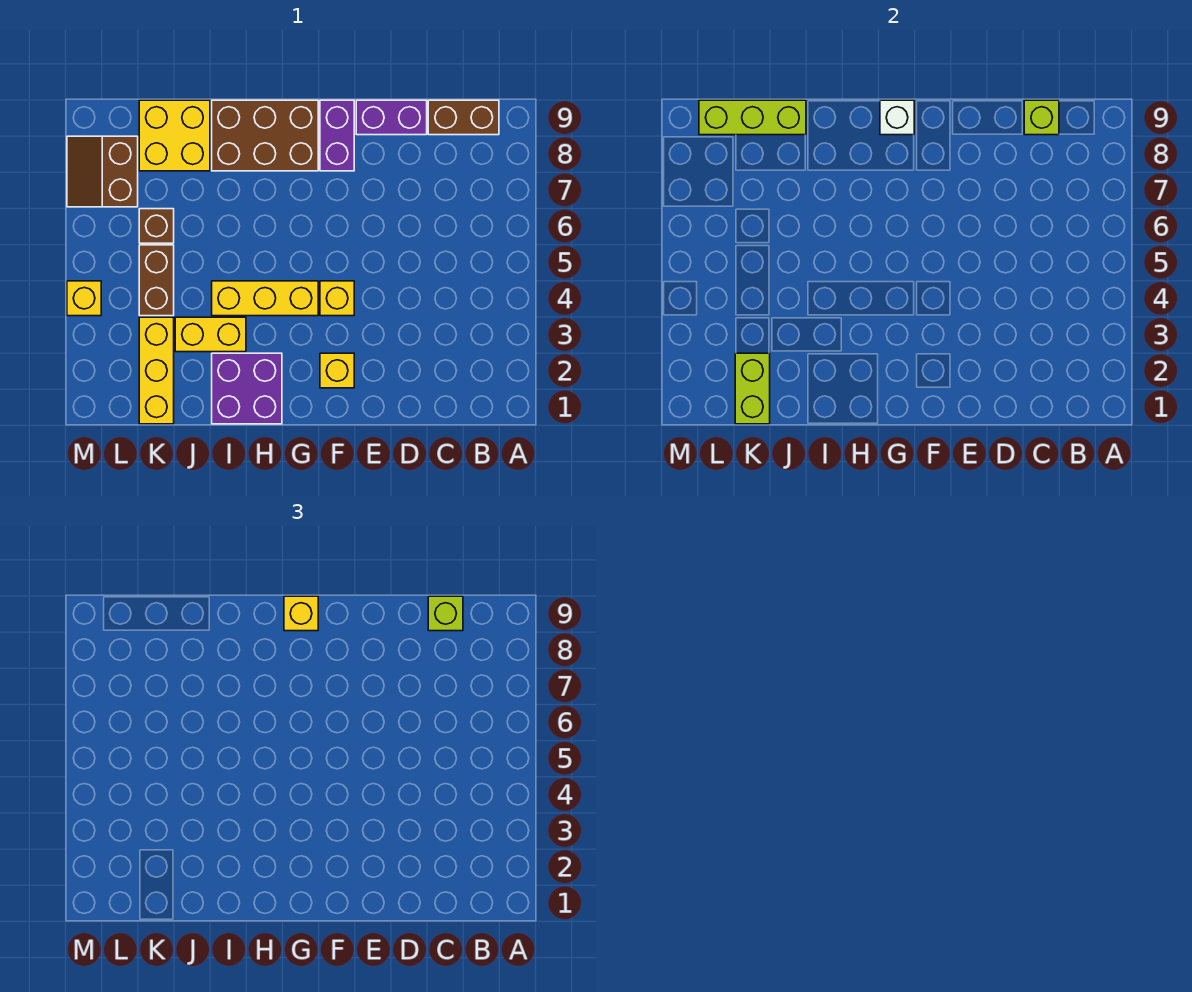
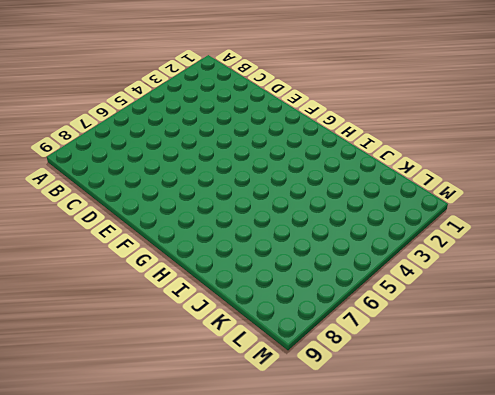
none -> brown 1x2 brick [428,100,499,135]
none -> purple 1x2 brick [356,100,427,135]
none -> yellow 1x1 brick [320,353,354,388]

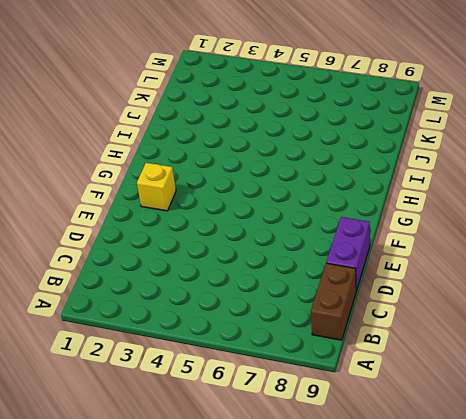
none -> yellow 1x1 brick [320,281,354,316]
none -> purple 1x2 brick [320,100,354,171]
none -> yellow 1x3 brick [212,281,318,316]

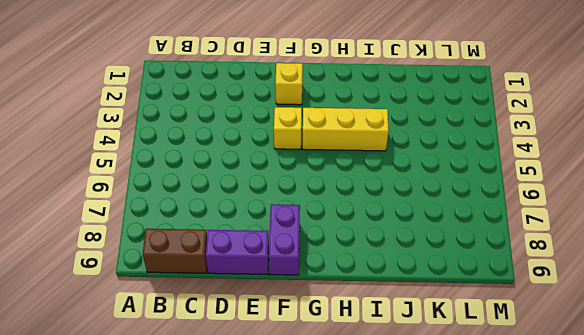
none -> brown 2x3 brick [212,100,318,171]
none -> purple 2x2 brick [212,353,282,424]
none -> yellow 1x2 brick [175,317,246,352]

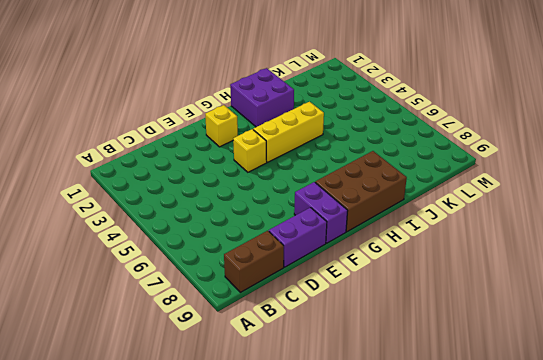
none -> yellow 1x2 brick [175,317,246,352]
none -> yellow 2x2 brick [139,100,210,171]
none -> yellow 1x3 brick [139,317,174,424]

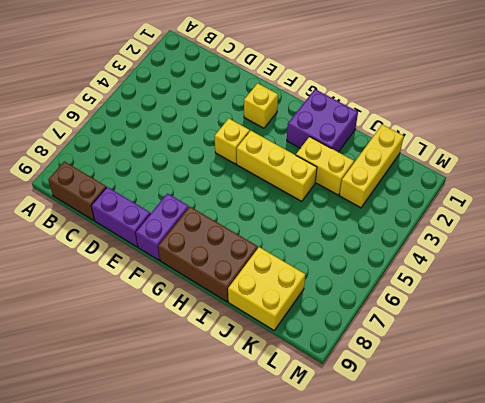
none -> brown 1x2 brick [139,245,174,316]
none -> brown 1x1 brick [139,209,174,243]
none -> brown 2x2 slope [67,136,138,207]

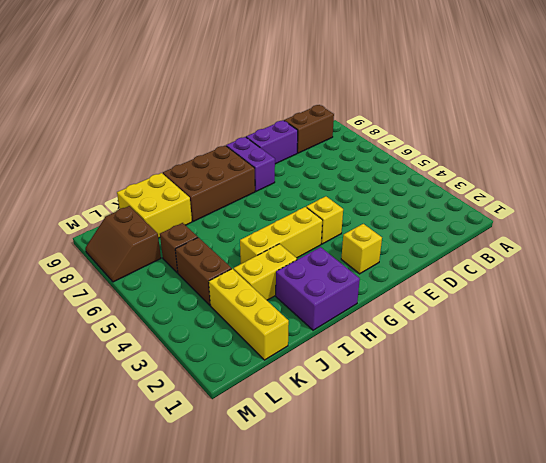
none -> yellow 1x1 brick [67,281,101,316]
none -> lime 1x1 brick [1024,100,1059,135]
none -> white 1x1 brick [880,100,914,135]

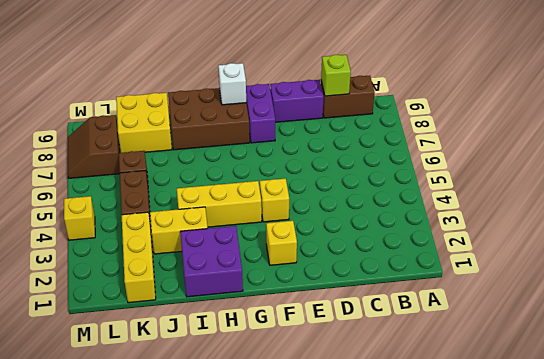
none -> lime 1x3 brick [699,100,806,135]
none -> lime 1x2 brick [735,353,770,424]
none -> lime 1x1 brick [428,596,463,631]

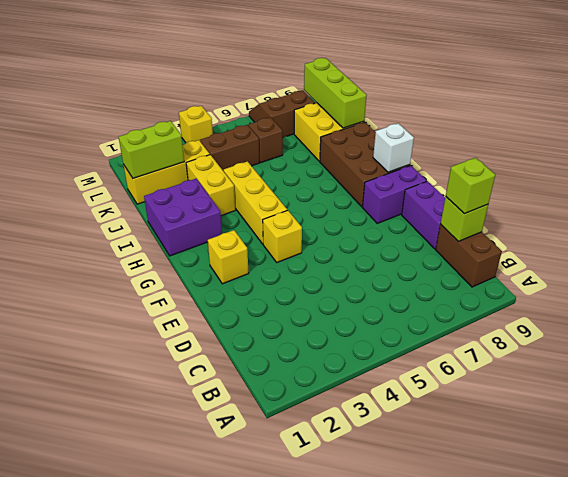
none -> yellow 1x1 brick [284,596,318,631]

